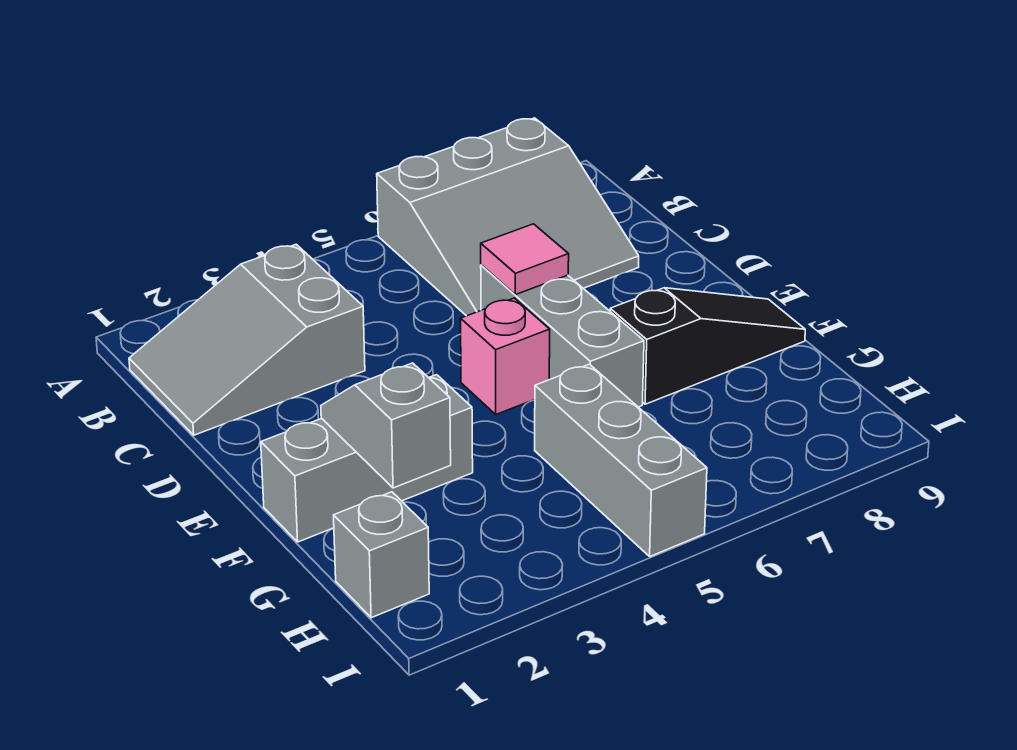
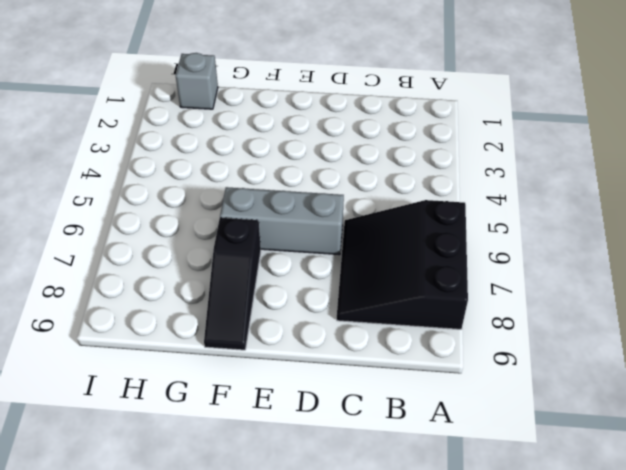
black 3x3 slope [337,200,468,329] -> grey 3x3 slope [377,118,639,316]
none -> grey 2x3 slope [129,244,365,435]
none -> pink 1x1 brick [461,298,550,414]

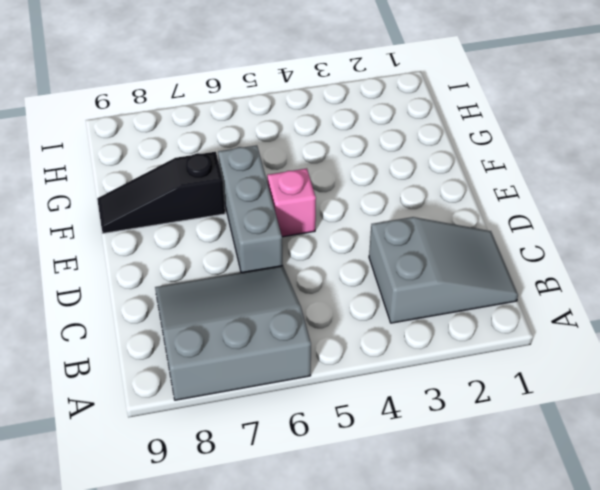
none -> grey 1x3 brick [261,375,473,542]
none -> grey 1x3 brick [535,364,707,556]

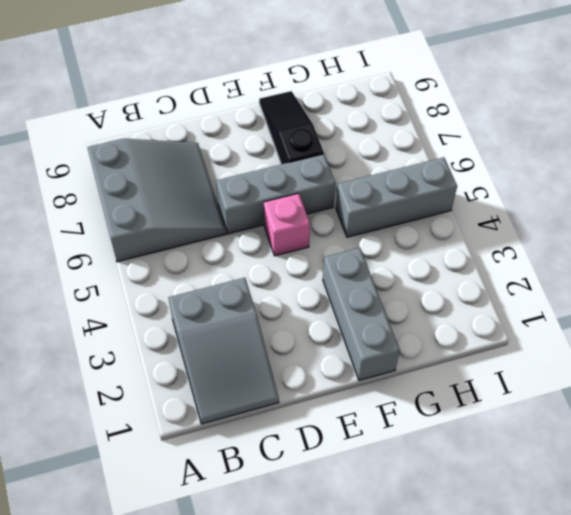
none -> grey 1x1 brick [334,492,429,618]
none -> pink 1x1 tile [481,224,569,295]

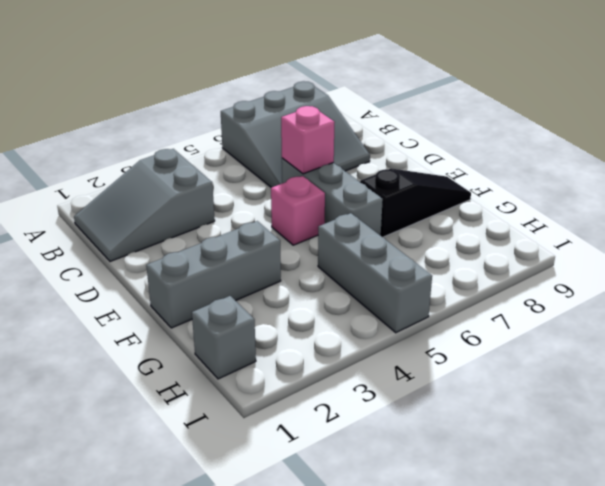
pink 1x1 brick [281,106,335,174] -> pink 1x1 tile [481,224,569,295]
none -> grey 1x2 slope [321,363,451,488]

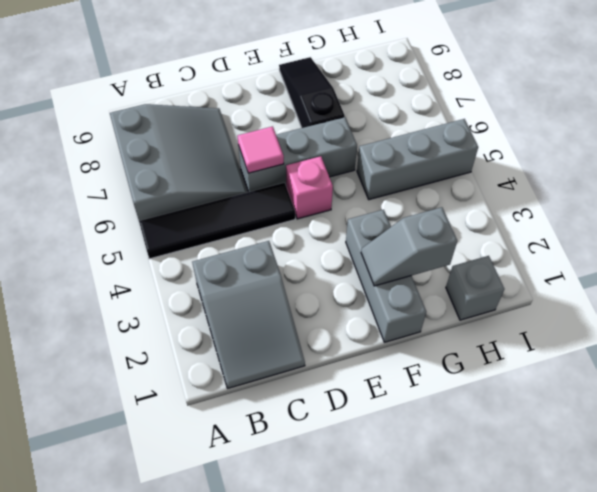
black 1x4 tile [139,183,295,259] -> none

